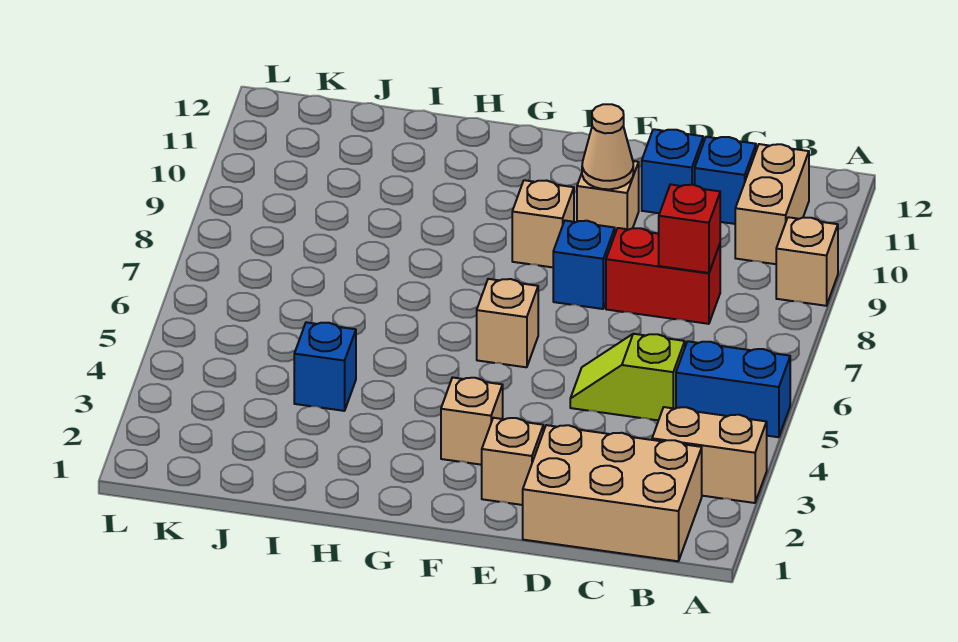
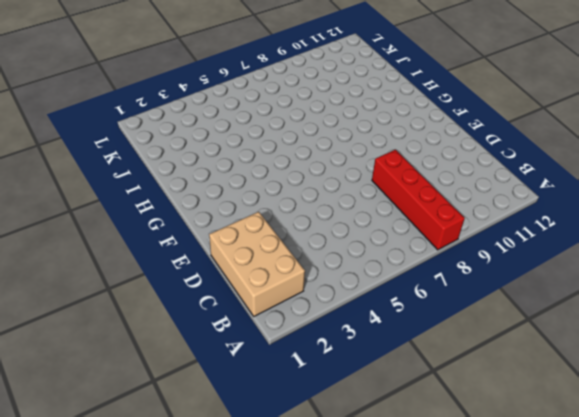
red 1x4 brick [372,149,465,250] -> red 1x2 brick [606,228,720,324]
none -> tan 1x2 brick [652,407,767,503]
none -> blue 1x2 brick [676,341,790,437]
none -> tan 1x1 brick [776,217,838,306]

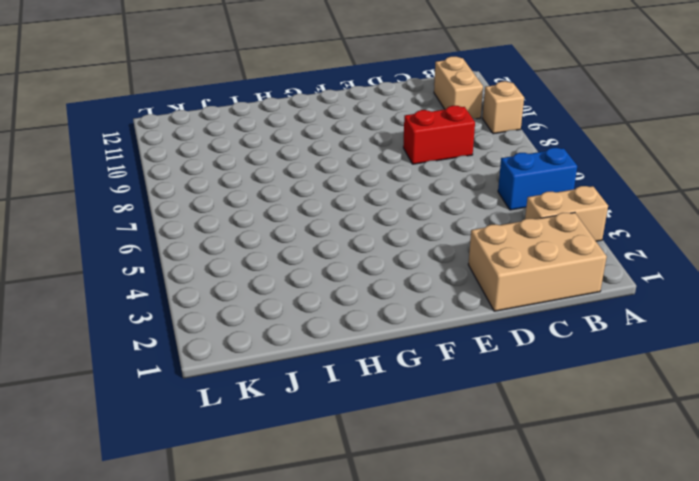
none -> lime 1x2 slope [570,334,685,420]
none -> blue 1x1 brick [695,137,756,224]
none -> blue 1x1 brick [642,129,703,213]

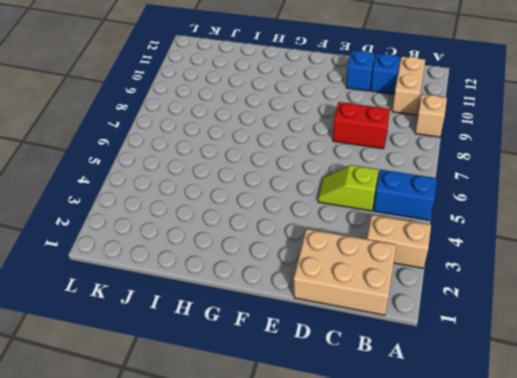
none -> tan 1x1 brick [482,418,543,505]
none -> blue 1x1 brick [553,221,615,309]
none -> tan 1x1 brick [577,161,639,233]

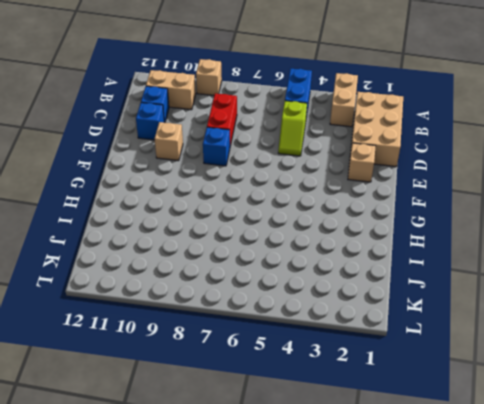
none -> tan 1x1 brick [441,377,503,465]
none -> tan 1x1 brick [477,279,538,367]
none -> tan 1x1 brick [512,180,574,267]

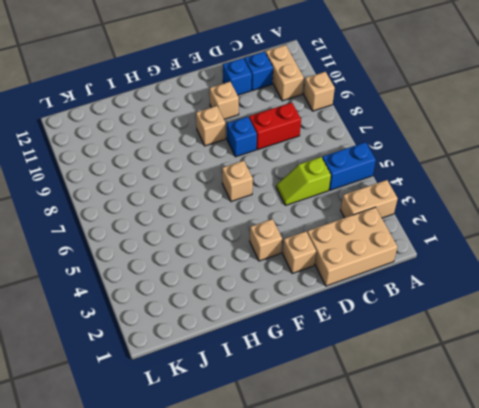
none -> blue 1x1 brick [294,322,356,411]
none -> red 1x1 brick [659,184,720,273]
none -> tan 1x1 cone [582,104,633,189]

